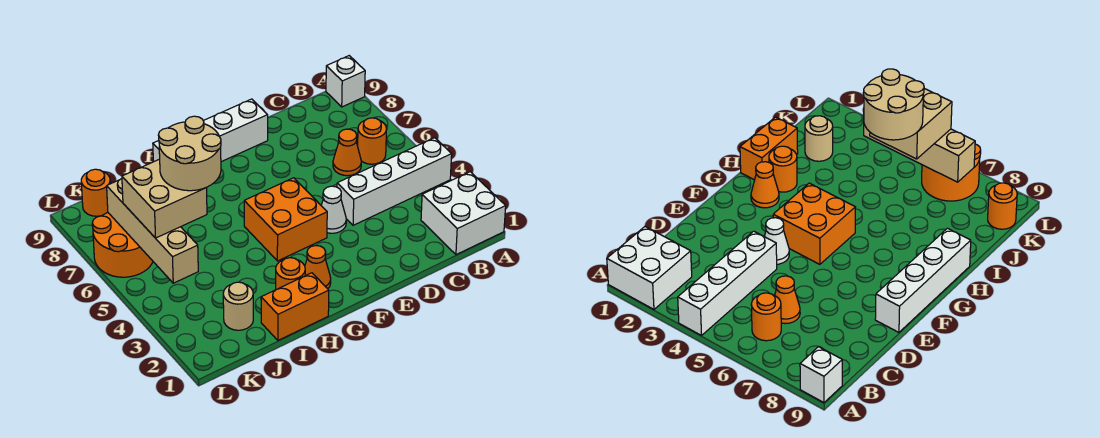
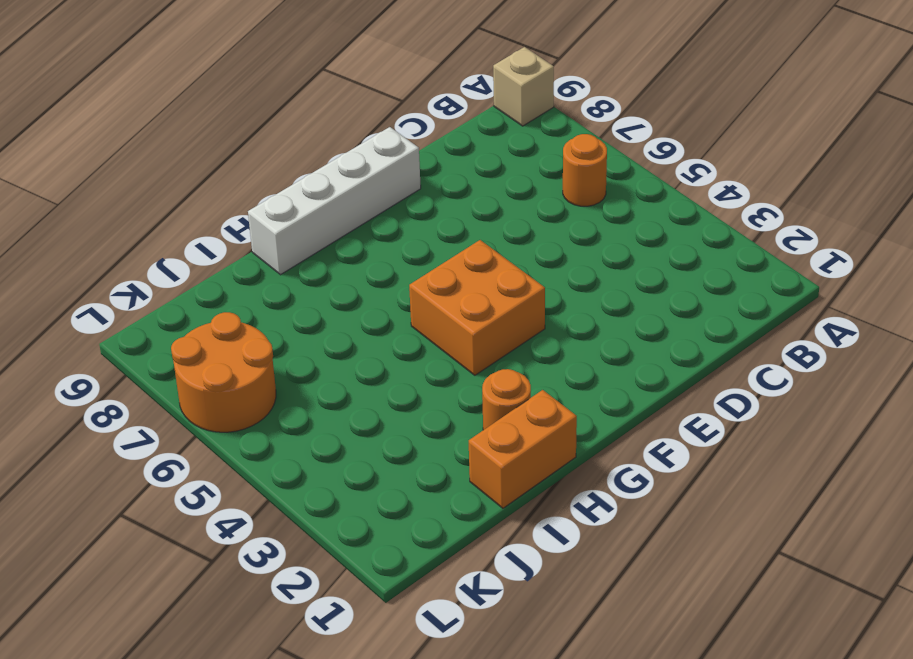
tan 1x1 brick [493,47,554,126] -> white 1x1 brick [326,56,365,107]
none -> white 2x2 brick [421,172,506,255]
none -> white 1x4 brick [337,138,452,225]
none -> orange 1x1 cone [333,129,361,176]

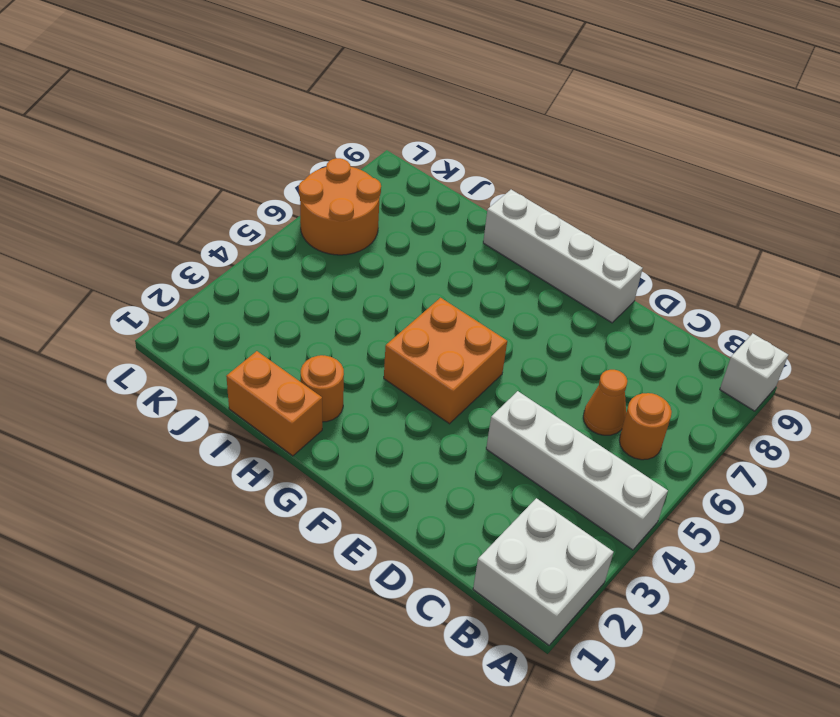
none -> white 1x1 cone [321,186,346,233]
none -> orange 1x1 cone [305,246,331,289]
none -> tan 1x1 round brick [223,282,253,330]

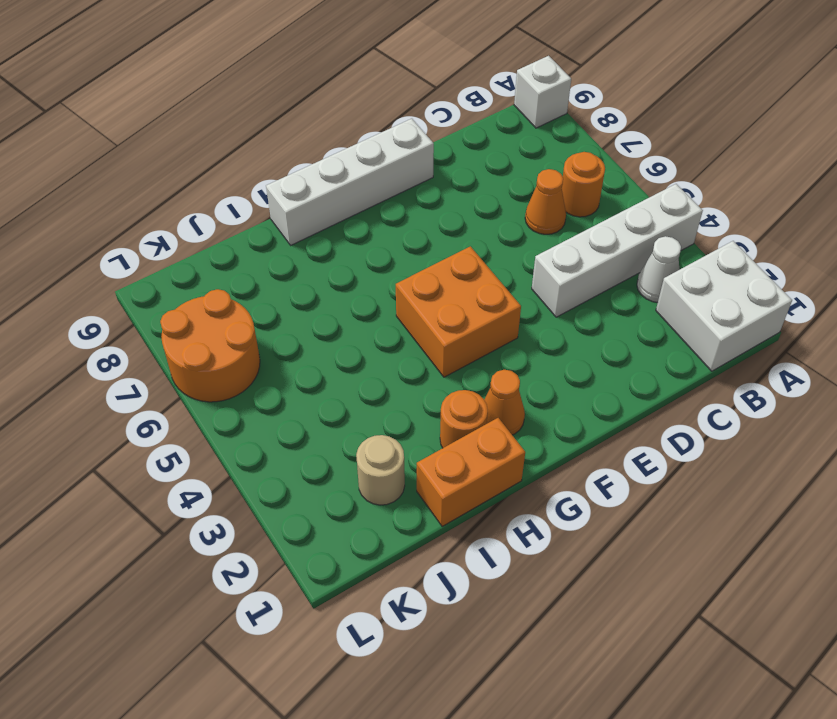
white 1x1 cone [637,236,681,302] -> white 1x1 cone moved to [321,186,346,233]
none -> orange 1x1 round brick [81,169,110,216]
none -> tan 1x4 brick [107,179,198,283]
none -> tan 2x2 brick [122,159,207,238]

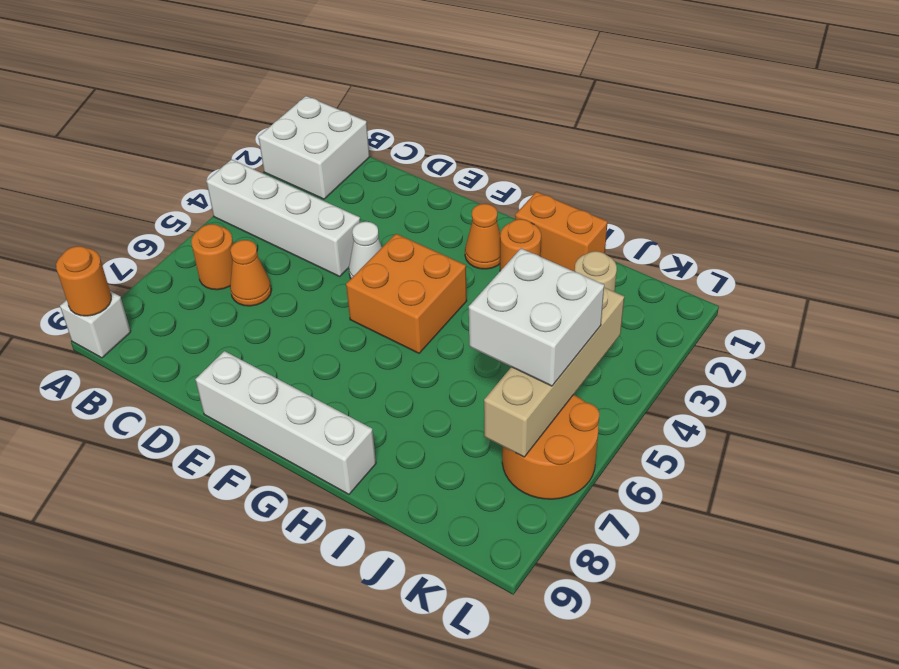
orange 1x1 round brick [56,246,111,316] -> orange 1x1 round brick moved to [81,169,110,216]
white 2x2 brick [469,248,604,386] -> tan 2x2 brick [122,159,207,238]
none -> tan 2x2 round brick [159,116,221,191]

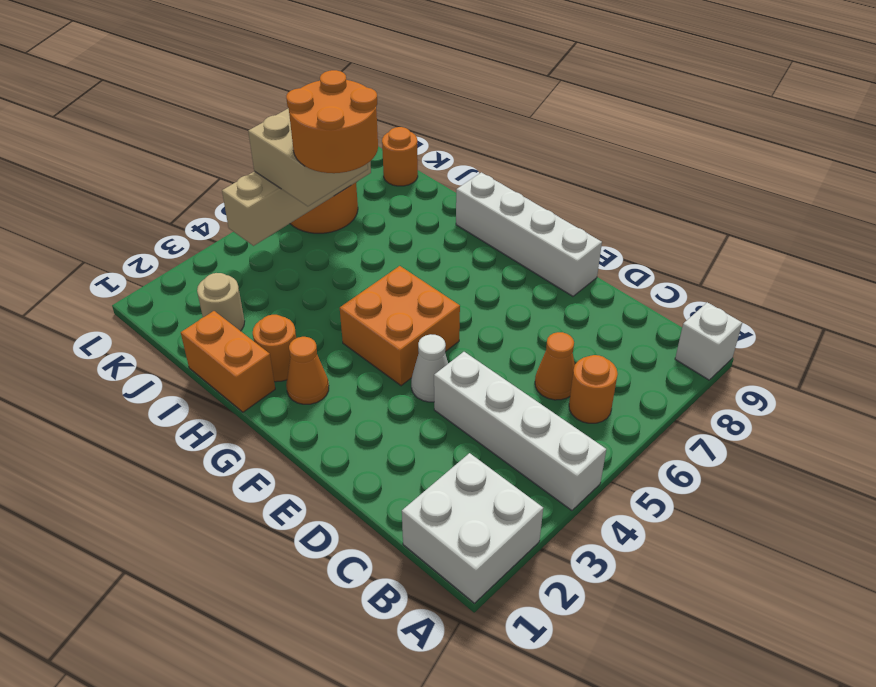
orange 2x2 round brick [286,70,378,173] -> tan 2x2 round brick [159,116,221,191]

